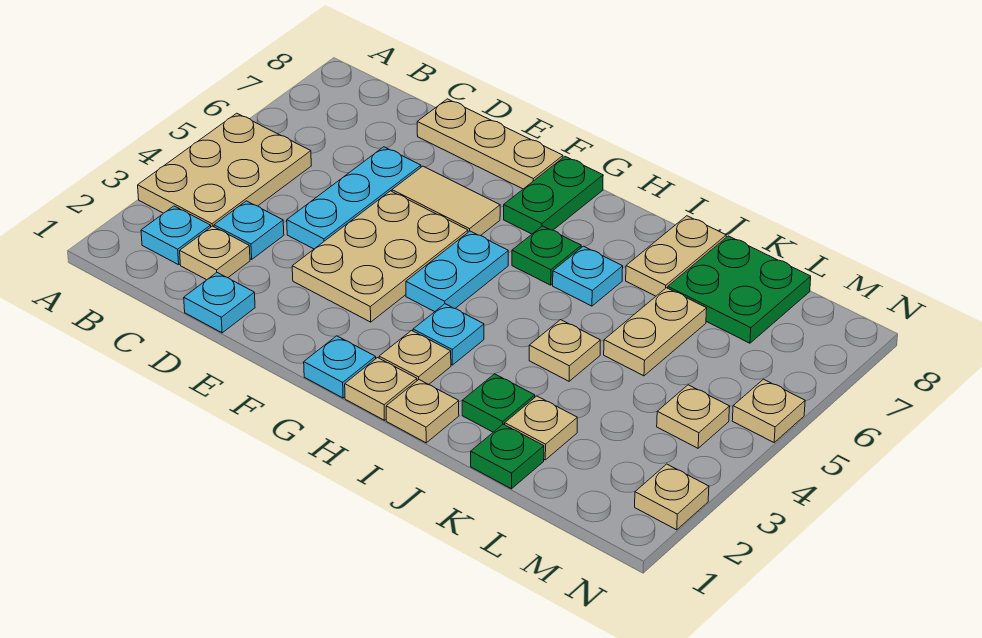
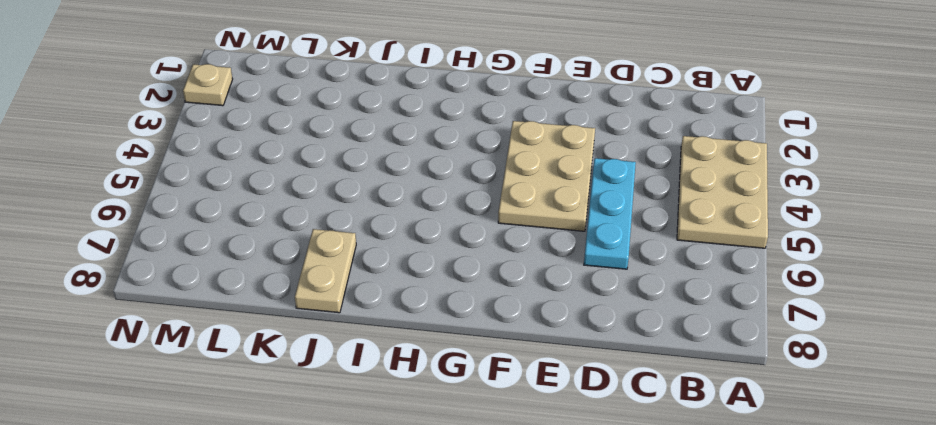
none -> cyan 1x1 plate [141,206,211,265]
none -> tan 1x1 plate [180,226,250,280]
none -> cyan 1x1 plate [214,201,284,259]

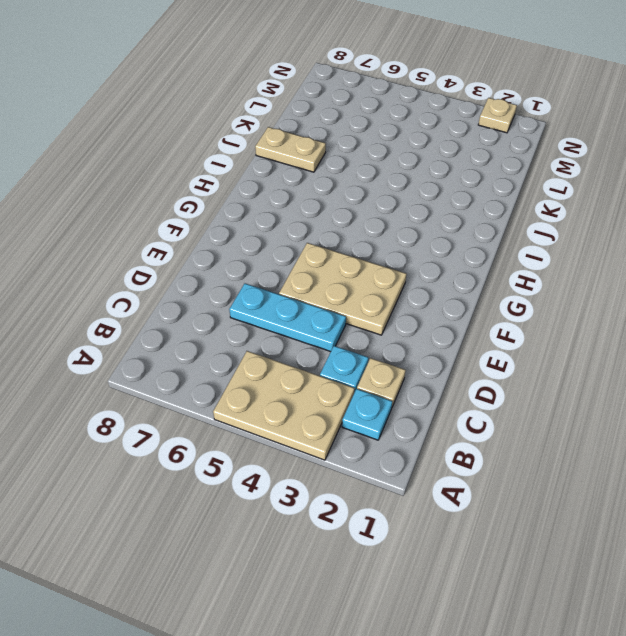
none -> cyan 1x1 plate [184,273,255,333]
none -> tan 1x3 plate [417,99,563,189]
none -> tan 1x2 tile [392,166,500,236]

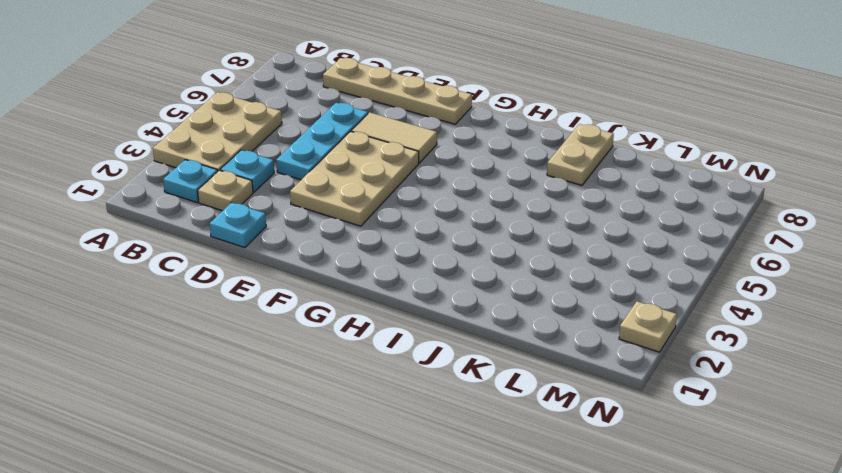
tan 1x4 plate [323,58,472,124] -> tan 1x3 plate [417,99,563,189]
none -> cyan 1x1 plate [304,336,376,398]
none -> cyan 1x2 plate [406,231,508,312]
none -> green 1x2 plate [504,157,603,234]

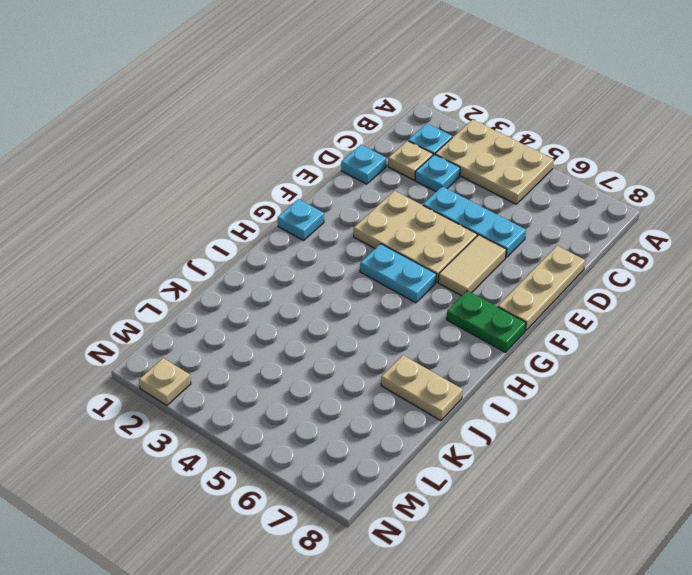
none -> tan 1x1 plate [345,358,417,420]
none -> tan 1x1 plate [379,331,451,384]
none -> cyan 1x1 plate [413,304,484,365]

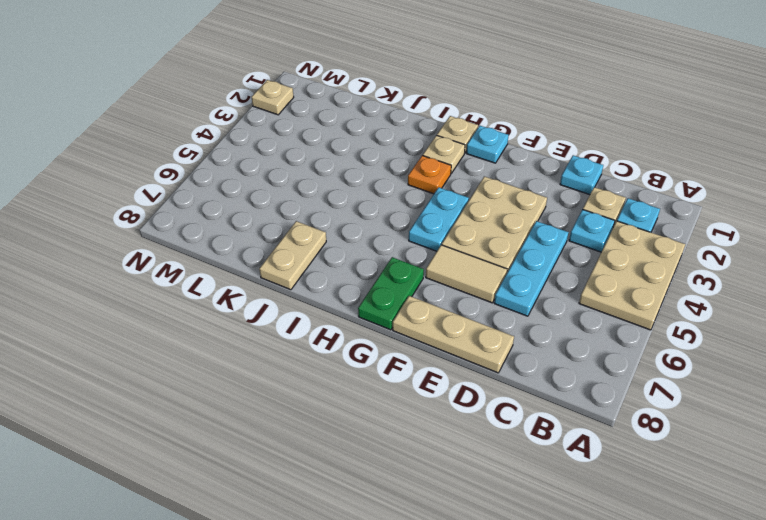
orange 1x1 plate [408,155,451,194] -> cyan 1x1 plate [413,304,484,365]
none -> green 1x1 plate [512,226,581,285]
none -> tan 1x1 plate [386,380,459,443]
none -> cyan 1x1 plate [553,246,623,306]

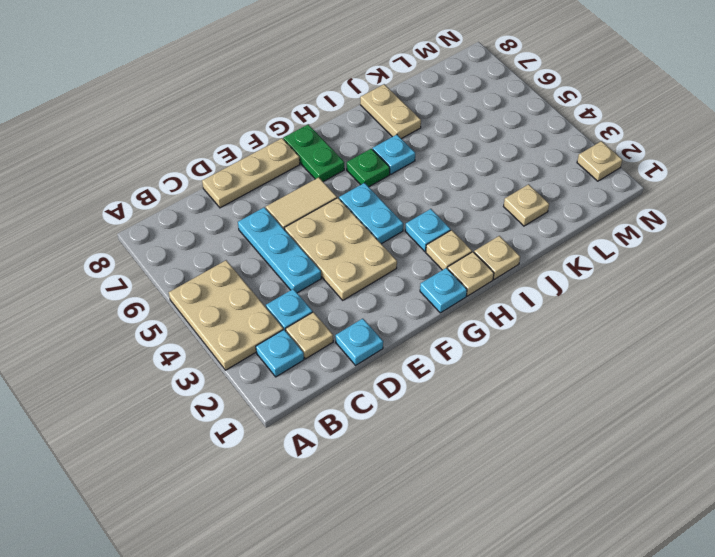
none -> green 1x1 plate [462,374,535,432]
none -> tan 1x1 plate [529,320,600,381]
none -> green 1x1 plate [471,424,544,489]

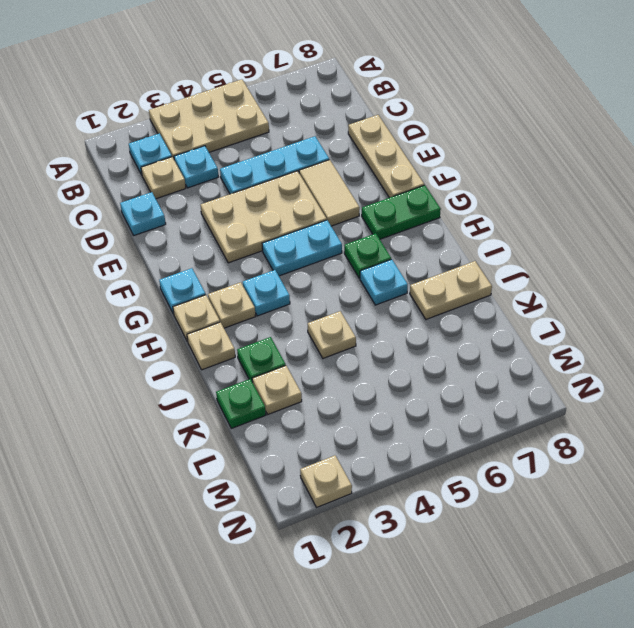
none -> tan 1x2 plate [604,288,707,376]
none -> green 2x2 plate [668,236,811,343]
none -> tan 1x1 plate [657,385,730,448]

